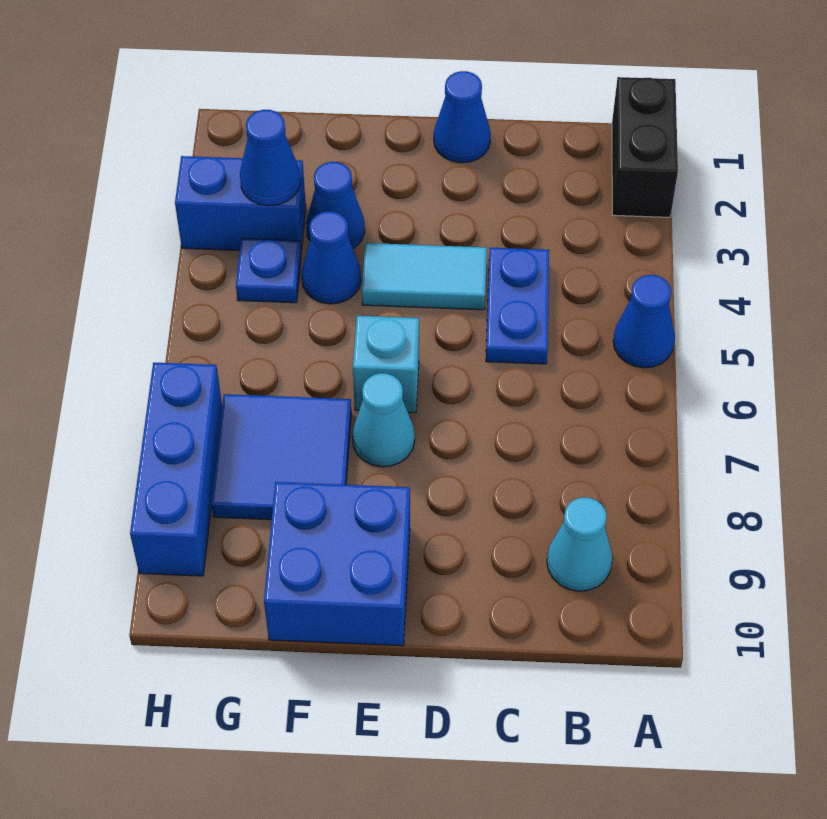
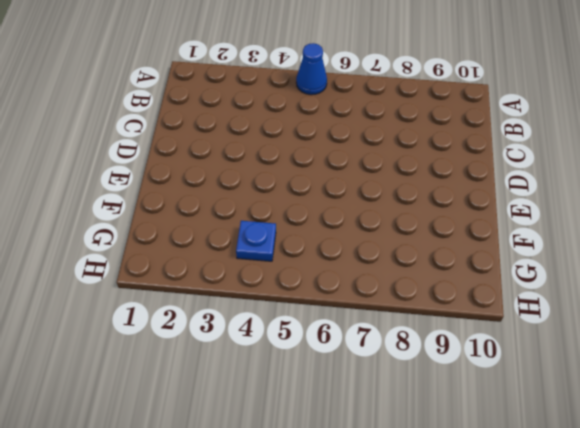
none -> black 1x2 brick [612,77,678,217]
none -> cyan 1x1 cone [547,497,612,591]
none -> blue 1x2 plate [486,248,549,364]

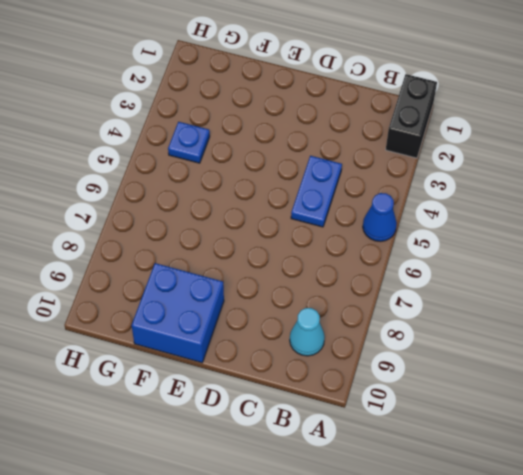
none -> blue 1x1 cone [434,71,491,163]
none -> cyan 1x2 tile [362,243,487,310]
none -> cyan 1x1 brick [353,316,419,413]

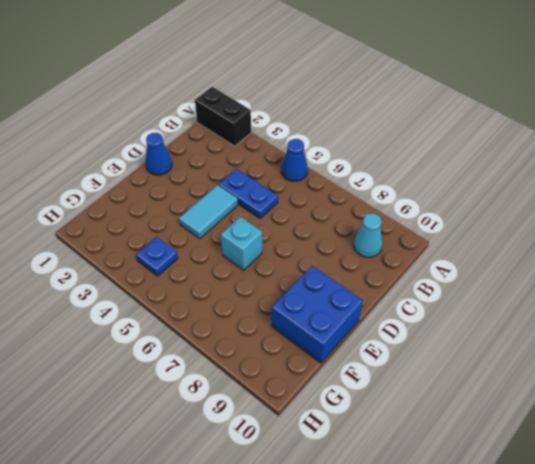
none -> cyan 1x1 cone [352,373,415,467]
none -> blue 1x1 cone [306,162,365,249]
none -> blue 1x1 cone [302,211,361,304]

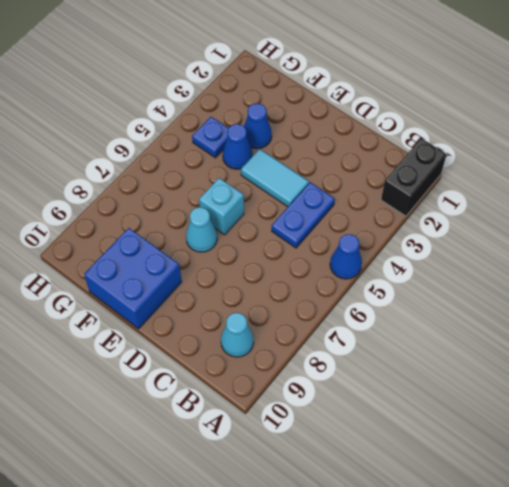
none -> blue 1x1 cone [434,71,491,163]
none -> blue 2x2 tile [211,394,351,520]
none -> blue 1x2 brick [175,156,306,252]

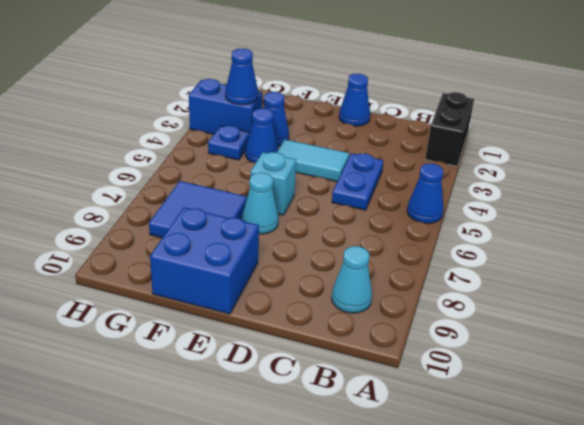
none -> blue 1x3 brick [130,363,222,576]

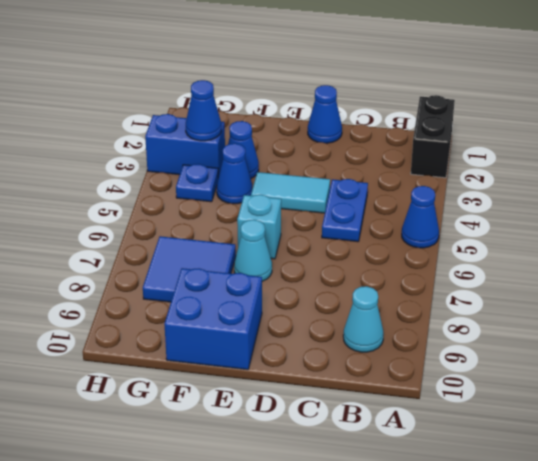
none -> blue 1x3 brick [130,363,222,576]

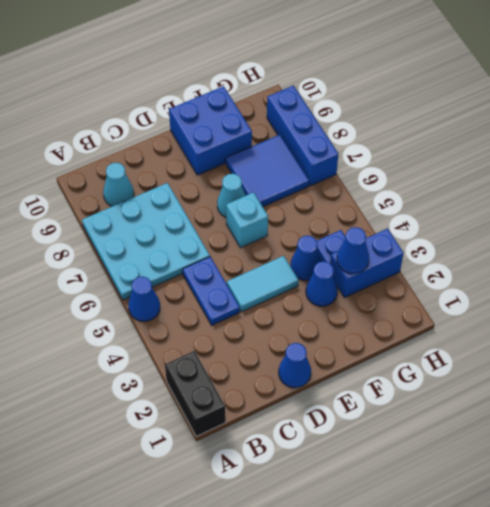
cyan 3x3 plate [82,183,210,300] -> none

